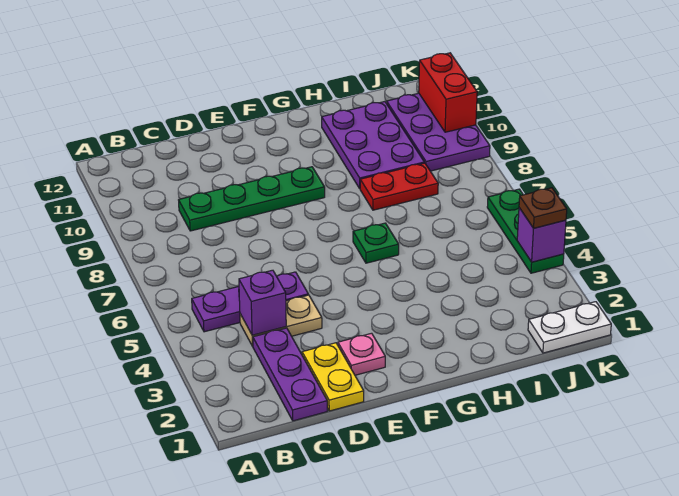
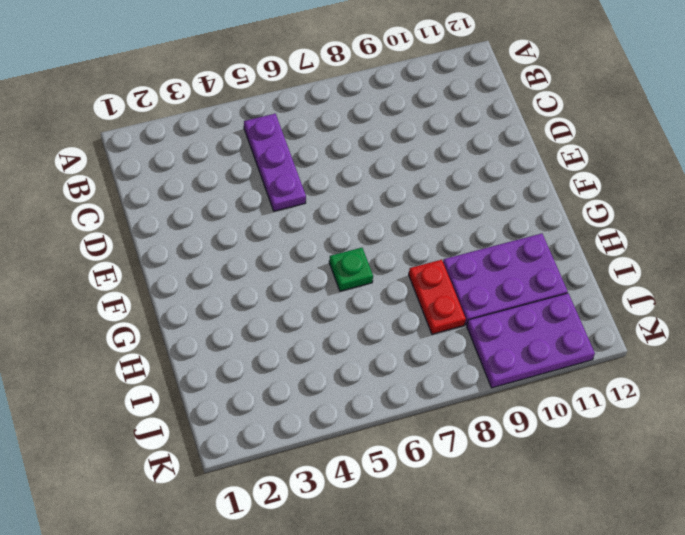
none -> purple 1x3 plate [253,328,327,421]
none -> tan 1x2 plate [240,295,322,346]
none -> green 1x4 plate [179,167,325,231]

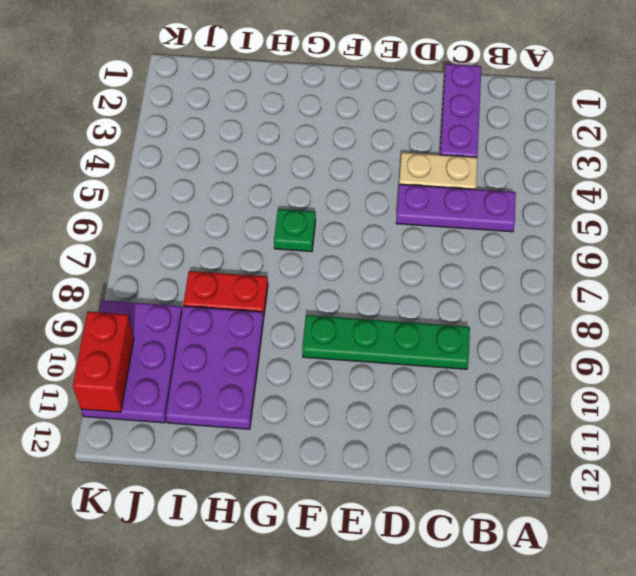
none -> yellow 1x2 plate [302,343,364,411]
none -> pink 1x1 plate [338,333,385,375]
none -> white 1x2 plate [528,302,611,353]

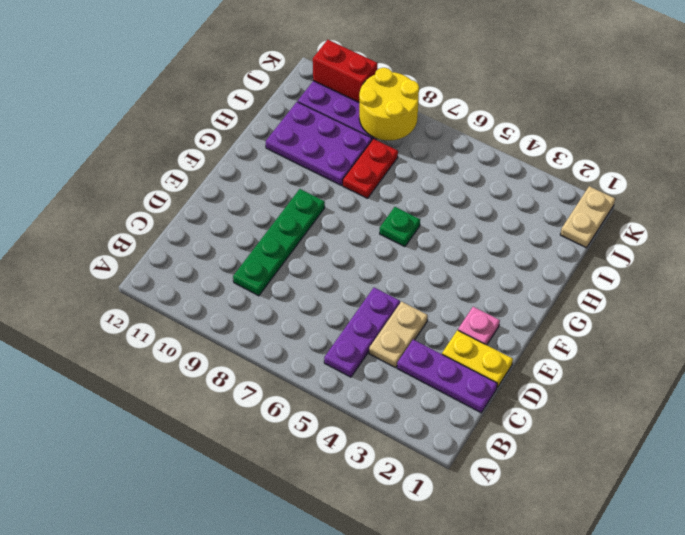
tan 1x2 plate [560,186,615,248] -> white 1x2 plate [528,302,611,353]
yellow 2x2 round brick [359,68,419,140] -> none
none -> green 1x3 plate [487,189,564,273]
none -> purple 1x1 brick [239,270,286,335]
none -> purple 1x1 brick [517,208,566,262]

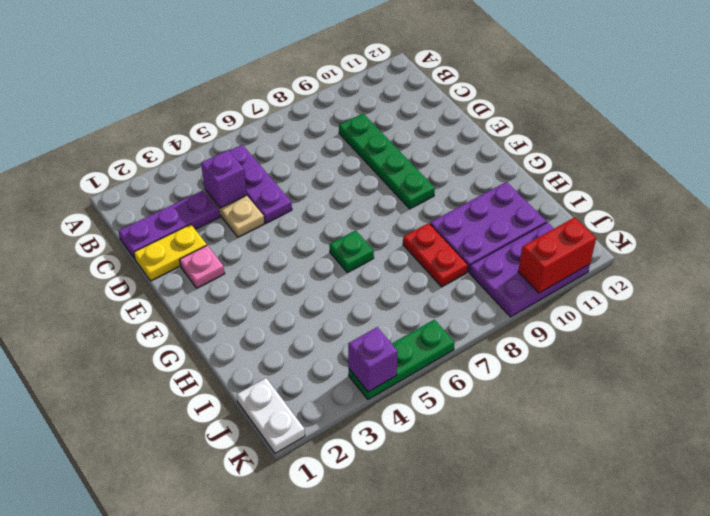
none -> brown 1x1 plate [519,188,567,228]

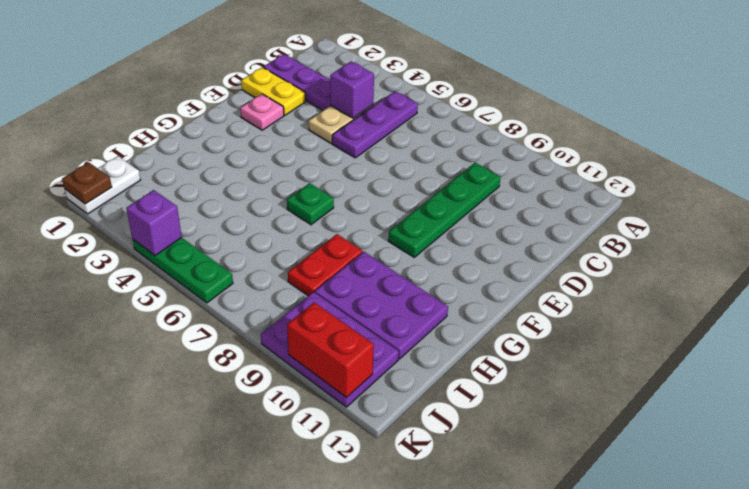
brown 1x1 plate [62,162,112,204] -> brown 1x1 plate moved to [519,188,567,228]

